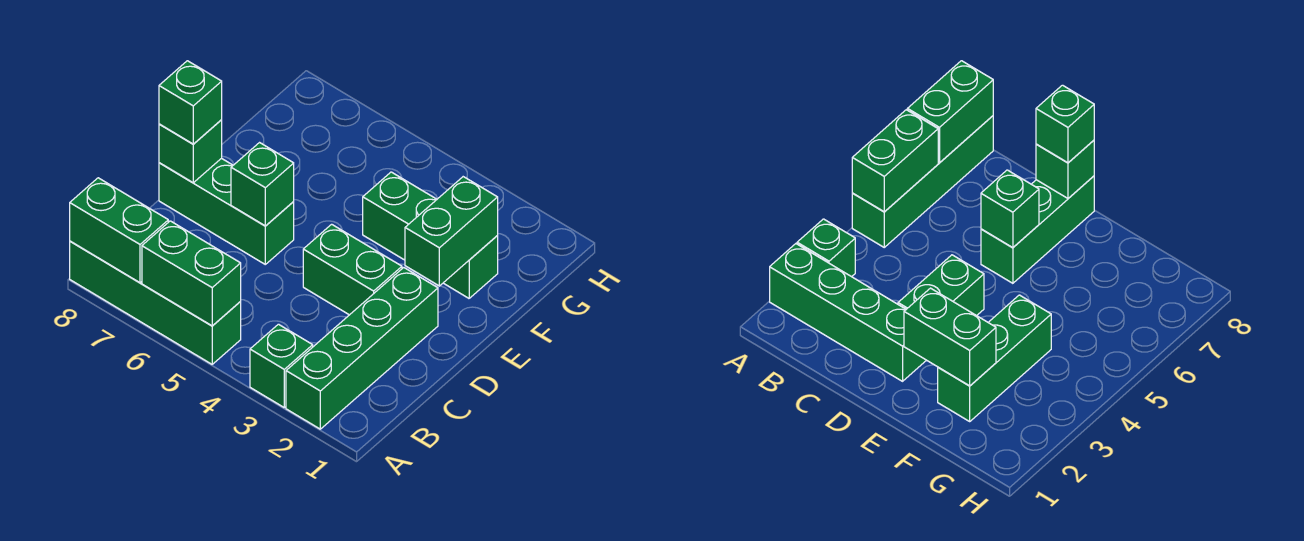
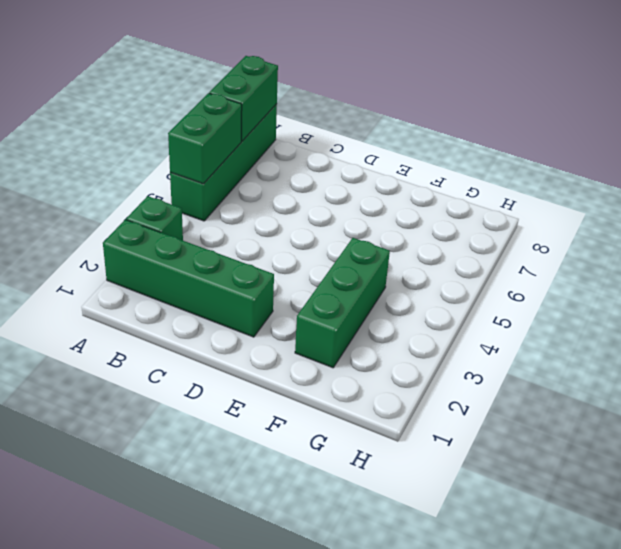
none -> green 1x2 brick [303,224,402,315]
none -> green 1x3 brick [159,158,294,264]
none -> green 1x1 brick [231,143,294,226]

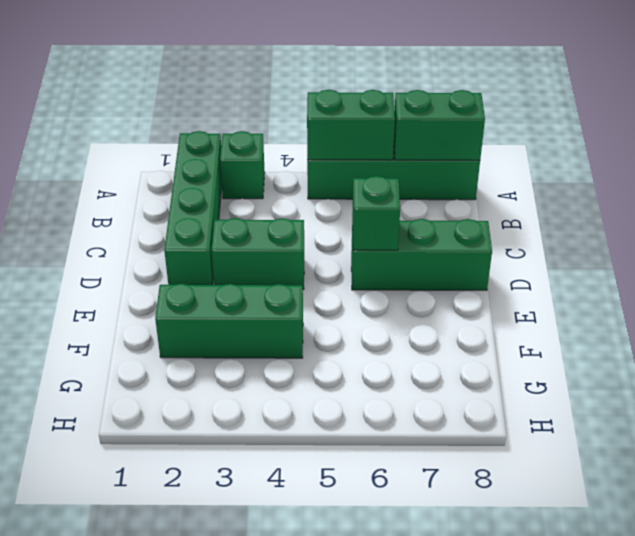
none -> green 1x1 brick [159,120,222,183]
none -> green 1x2 brick [405,177,498,286]
none -> green 1x1 brick [159,61,222,144]

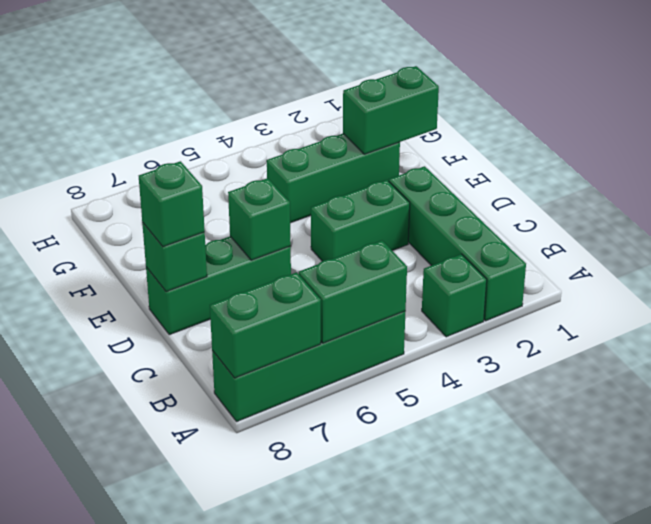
green 1x2 brick [343,66,439,154] -> green 1x2 brick turned to [405,177,498,286]

